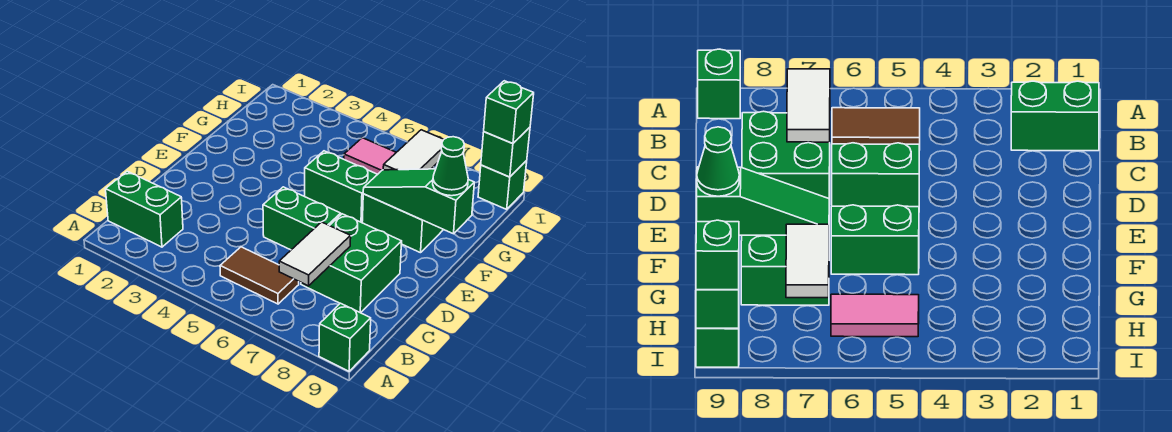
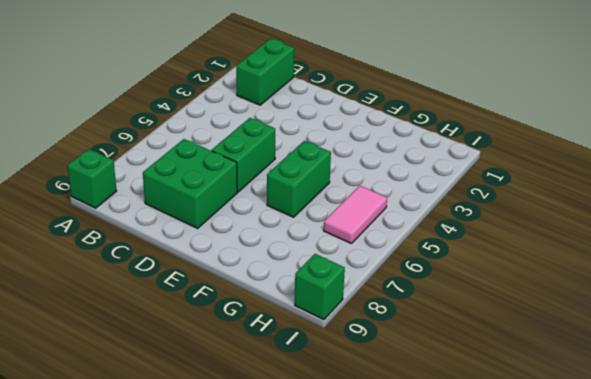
none -> brown 1x2 tile [220,247,299,304]
none -> green 2x2 brick [362,194,443,253]
none -> white 1x2 tile [279,222,351,286]

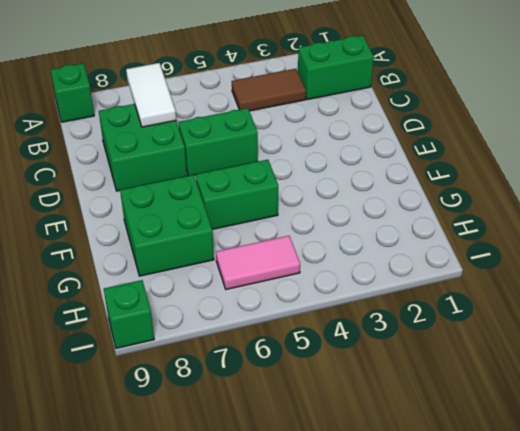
brown 1x2 tile [232,69,306,111] -> brown 1x2 tile moved to [220,247,299,304]
none -> green 1x3 slope [363,169,474,234]
none -> white 1x2 tile [383,130,444,170]
none -> green 1x1 brick [481,127,530,177]

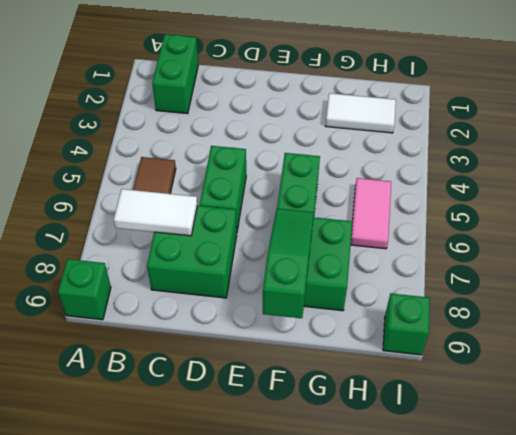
white 1x2 tile [326,93,396,133] -> white 1x2 tile moved to [383,130,444,170]
none -> green 1x1 brick [481,127,530,177]
none -> green 1x1 cone [433,137,468,196]
none -> green 1x1 brick [484,81,534,144]

